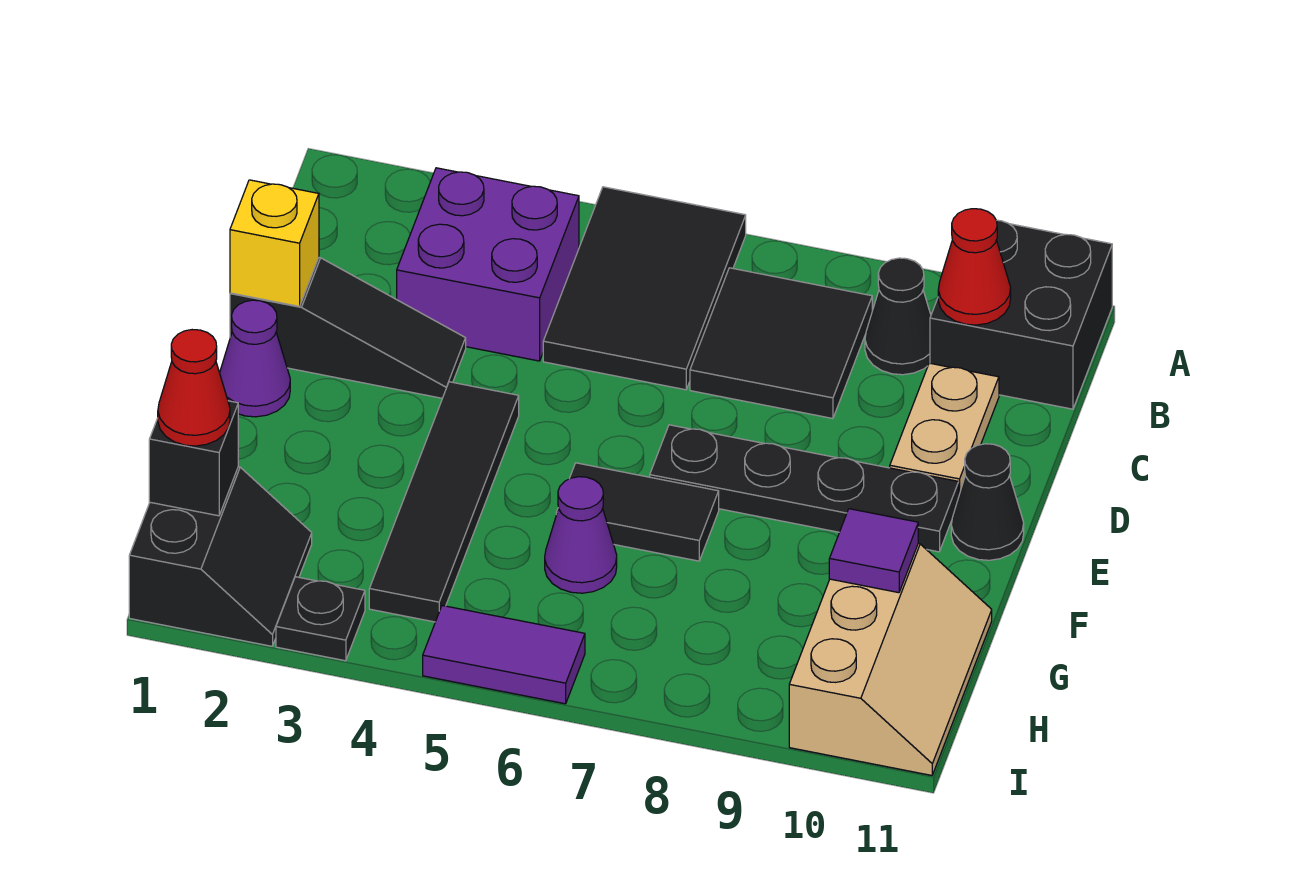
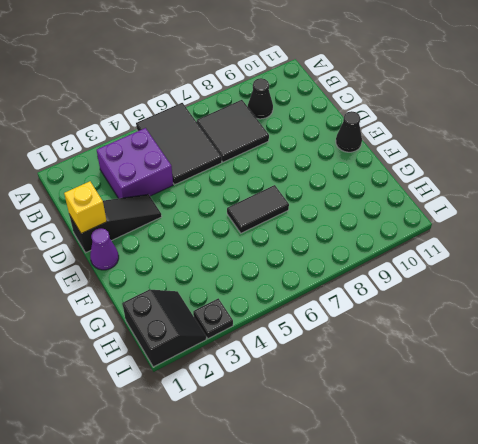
none -> black 2x2 brick [930,220,1112,409]
none -> tan 1x2 plate [890,363,999,494]
none -> black 1x4 tile [369,382,519,622]

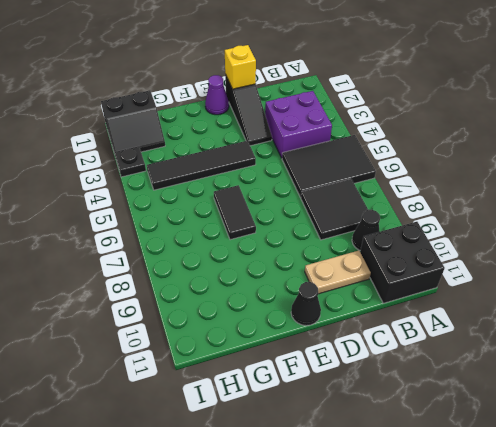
none -> black 1x4 plate [650,425,959,552]
none -> purple 1x1 cone [545,477,617,593]
none -> tan 2x3 slope [789,544,992,775]

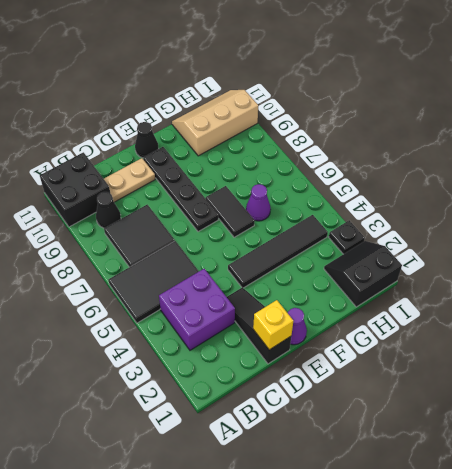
none -> purple 1x2 tile [423,606,585,704]
none -> red 1x1 cone [938,209,1011,325]
none -> purple 1x1 tile [829,509,918,593]

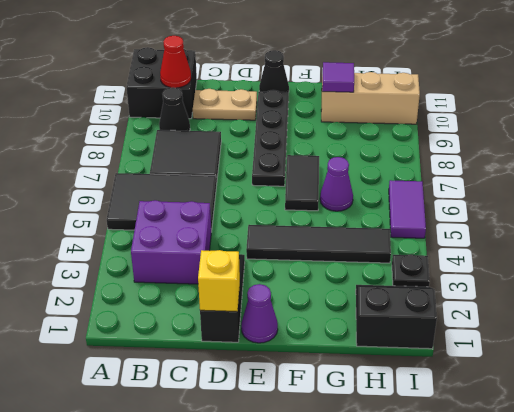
none -> black 1x1 brick [149,401,238,516]
none -> red 1x1 cone [158,330,230,446]

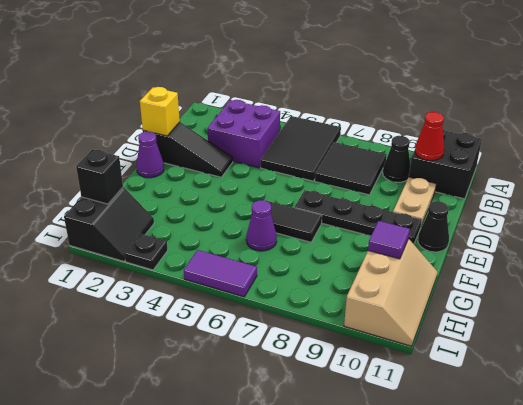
none -> black 1x4 tile [369,382,519,622]
none -> red 1x1 cone [158,330,230,446]

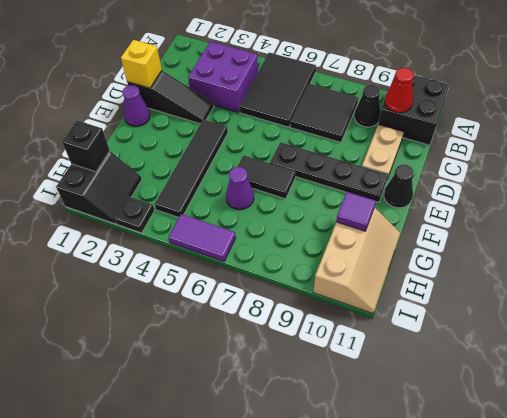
none -> red 1x1 cone [158,330,230,446]

